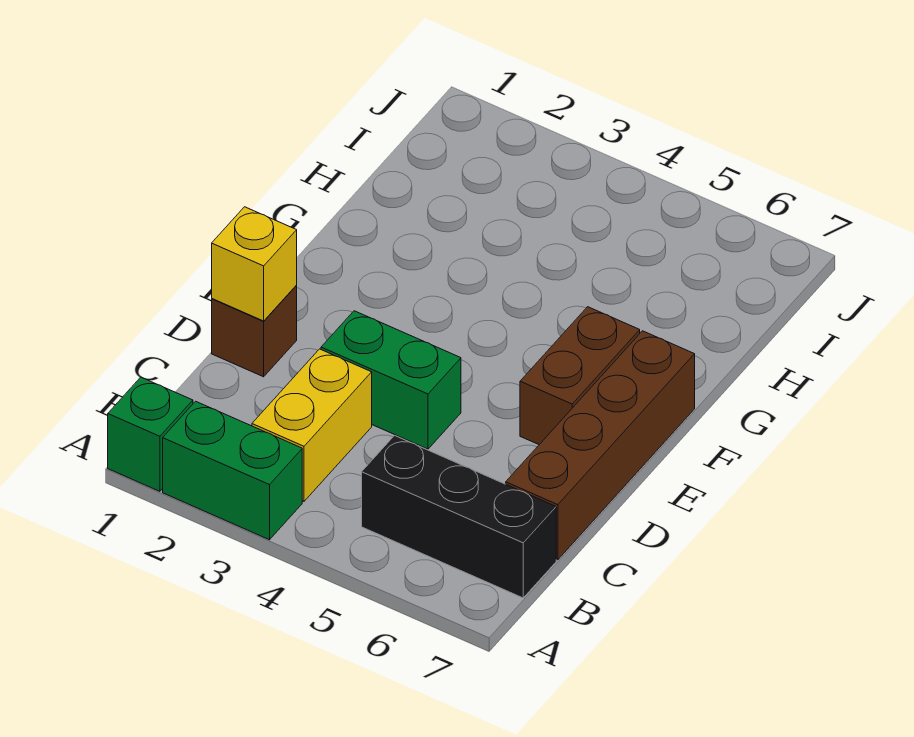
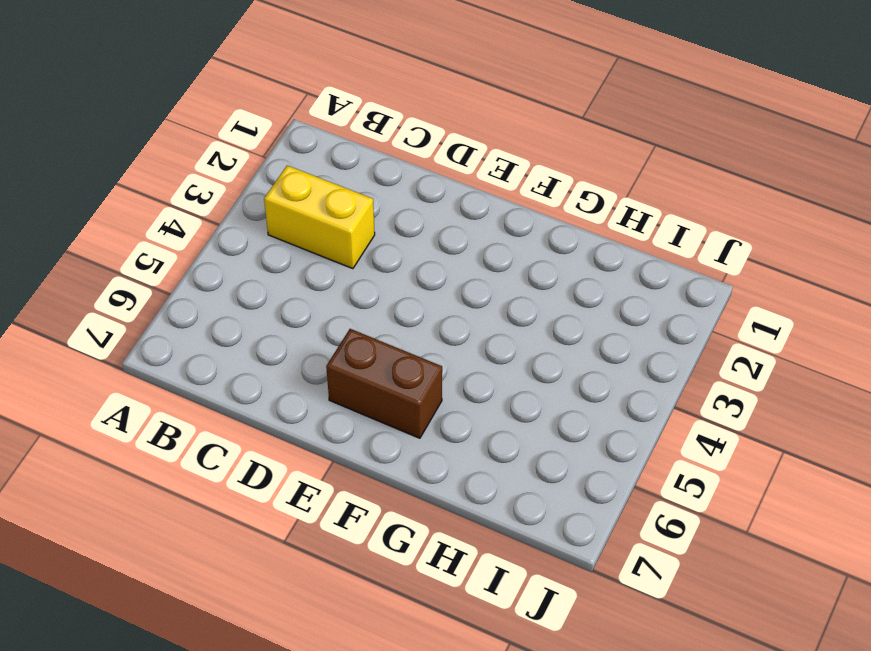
none -> green 1x1 brick [108,377,193,491]
none -> green 1x2 brick [163,401,302,540]

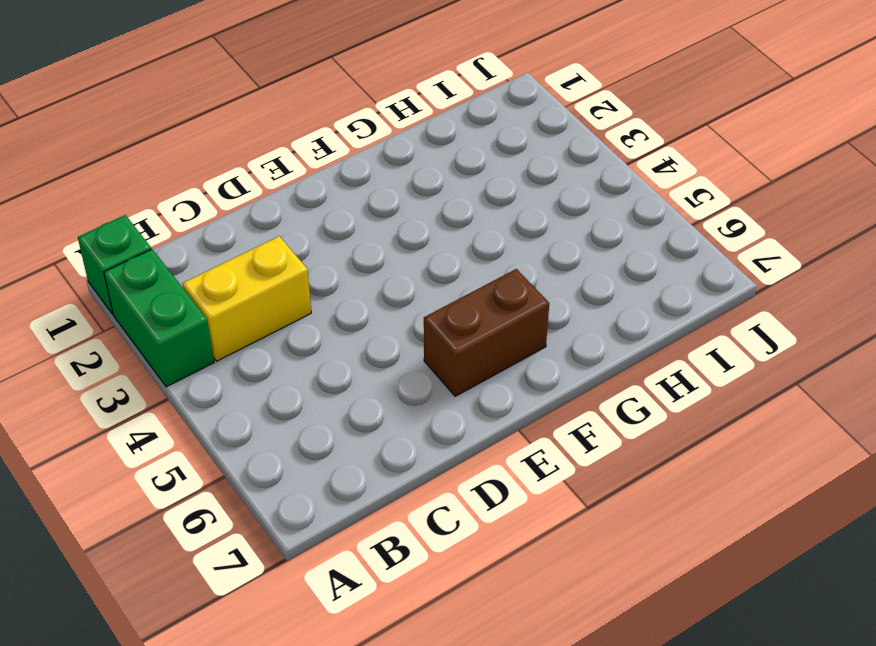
none -> black 1x3 brick [362,436,556,598]
none -> brown 1x4 brick [506,331,695,560]

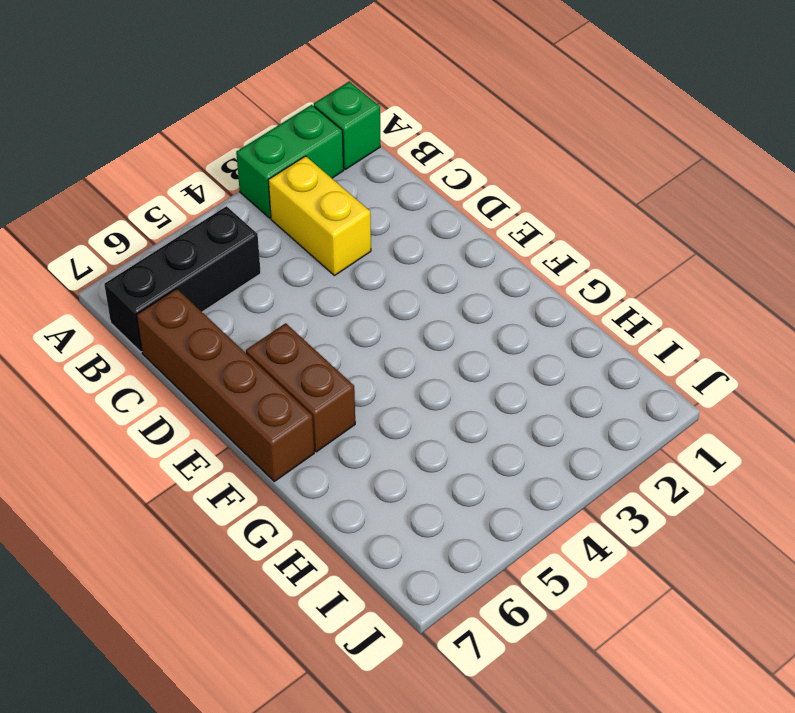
none -> brown 1x1 brick [212,286,297,377]
none -> green 1x2 brick [321,311,461,449]

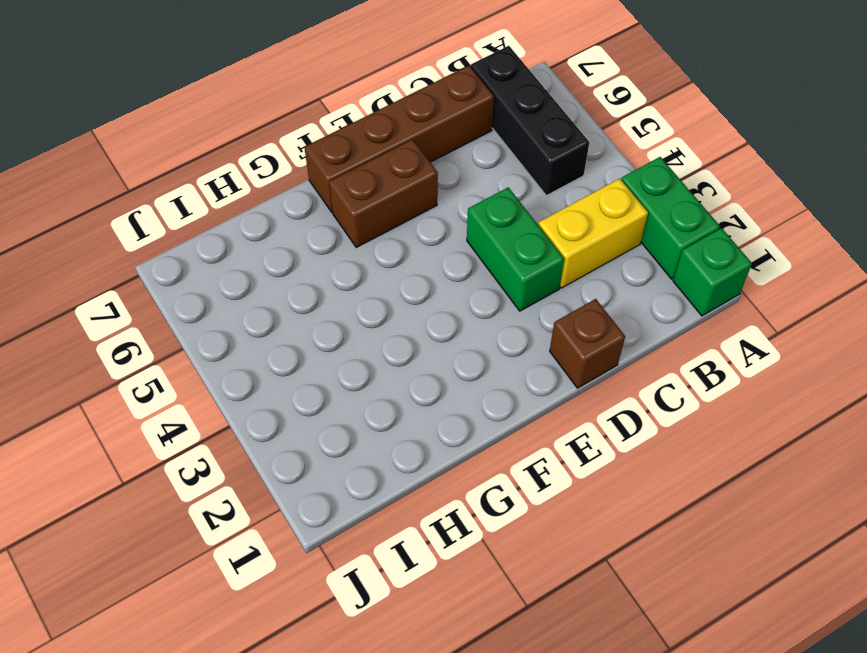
none -> yellow 1x1 brick [212,207,297,321]

